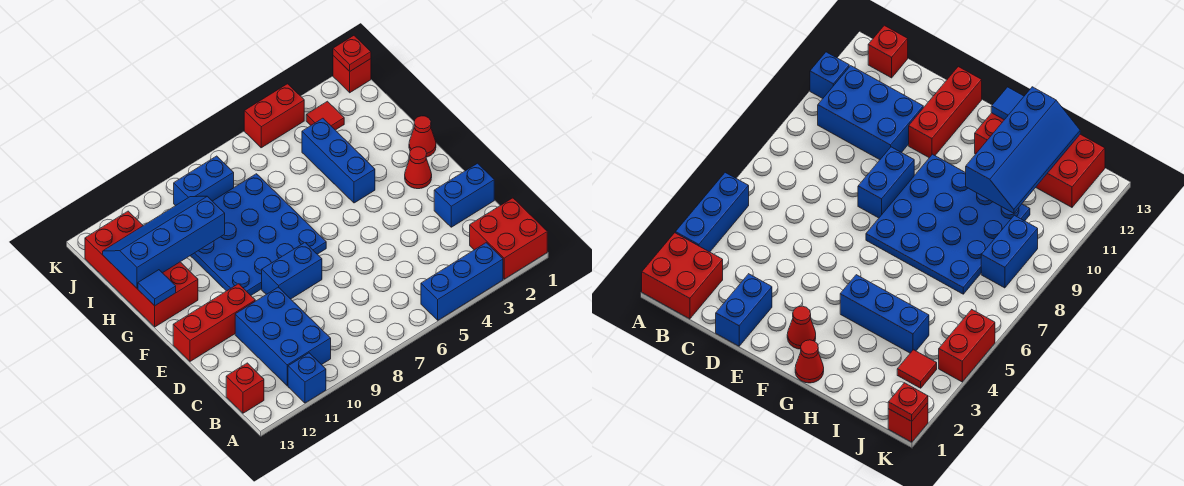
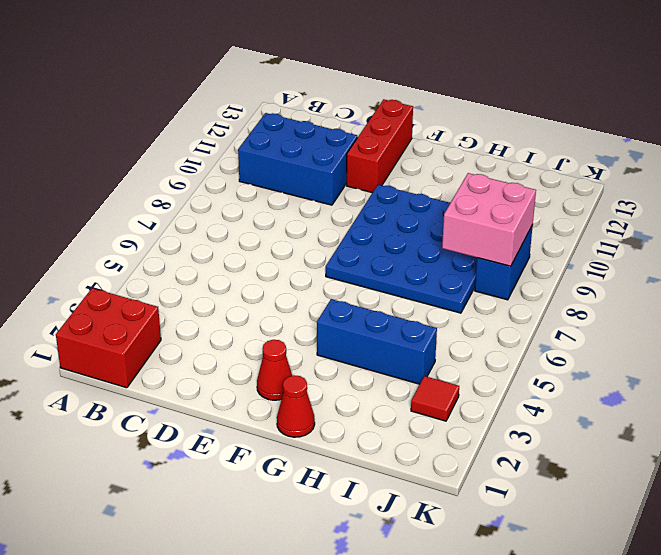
pink 2x2 brick [442,173,536,266] -> none
none -> blue 1x3 brick [421,243,503,320]
none -> blue 1x1 brick [288,353,326,403]
none -> red 1x1 brick [226,363,264,413]

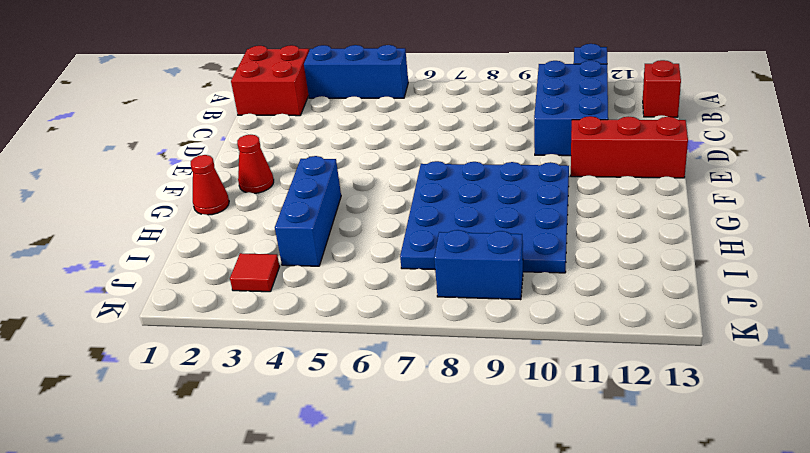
none -> blue 1x2 brick [434,163,494,227]
none -> blue 1x2 brick [262,243,322,299]
none -> red 2x4 brick [85,211,198,327]

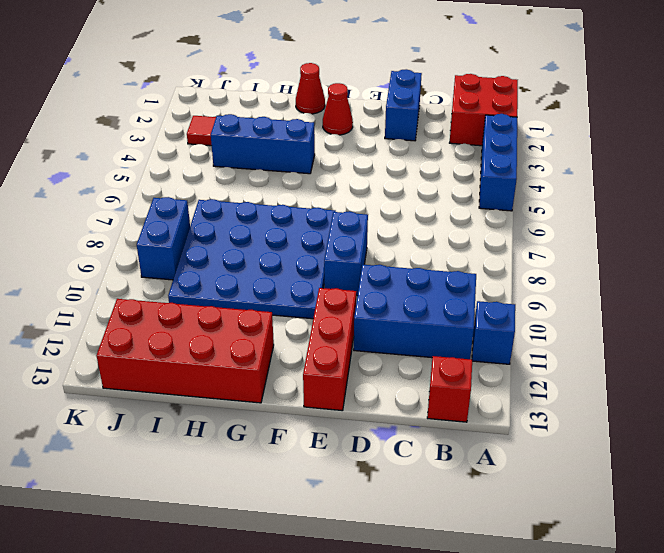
none -> red 1x1 brick [333,56,371,93]
none -> red 1x2 brick [244,84,304,148]
none -> blue 1x1 tile [138,270,176,306]

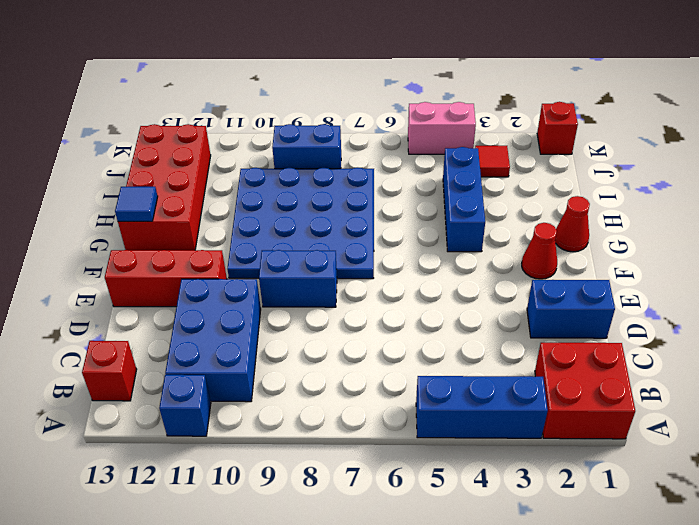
pink 1x2 brick [408,102,476,154] -> red 1x2 brick [244,84,304,148]
none -> blue 2x4 slope [103,196,225,288]
none -> red 1x1 plate [333,36,371,71]

